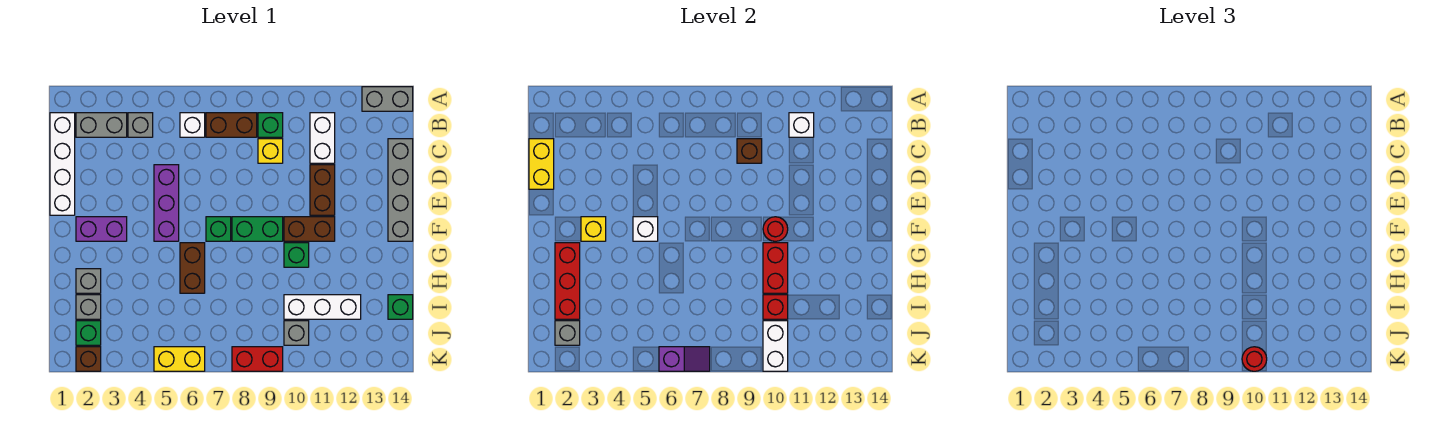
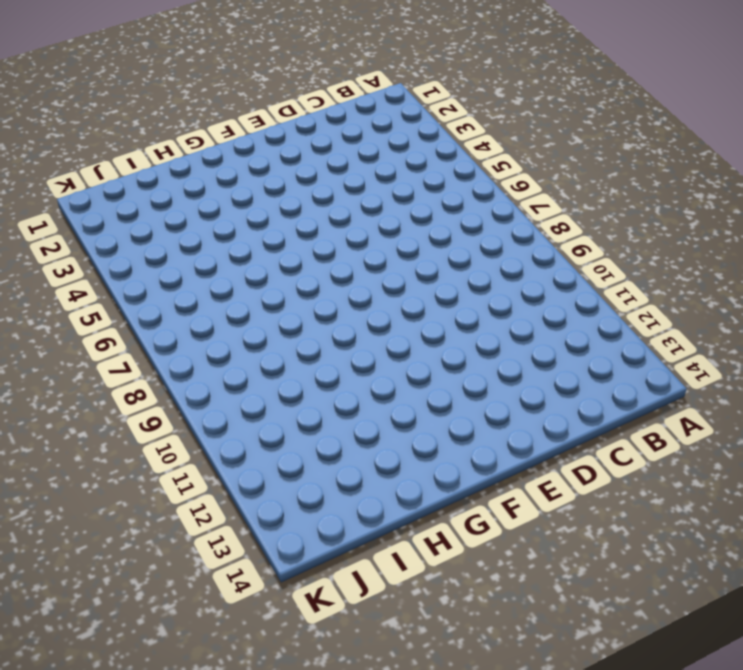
none -> grey 1x2 brick [362,87,413,111]
none -> white 1x4 brick [50,113,75,215]
none -> grey 1x2 brick [76,113,127,137]
none -> grey 1x1 brick [128,113,153,137]

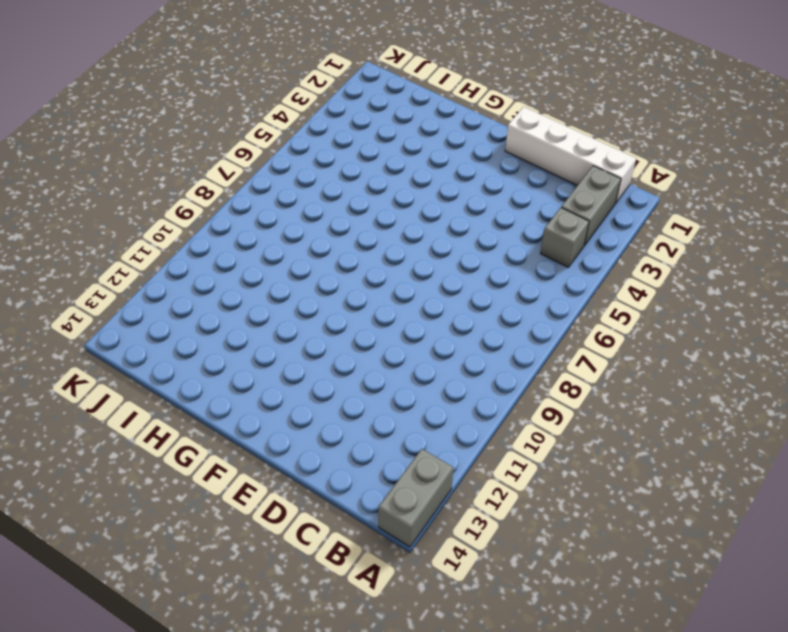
none -> white 1x1 brick [180,113,205,137]
none -> brown 1x2 brick [206,113,257,137]
none -> green 1x1 brick [258,113,283,137]
none -> white 1x2 brick [310,113,335,163]

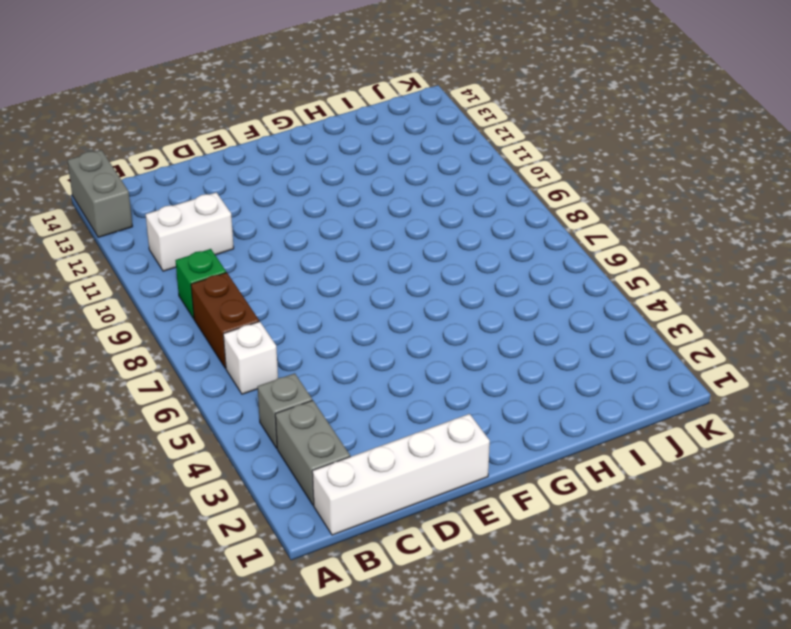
none -> yellow 1x1 brick [258,139,283,163]
none -> grey 1x4 brick [388,139,413,241]
none -> purple 1x3 brick [154,165,179,241]
none -> brown 1x2 brick [310,165,335,215]

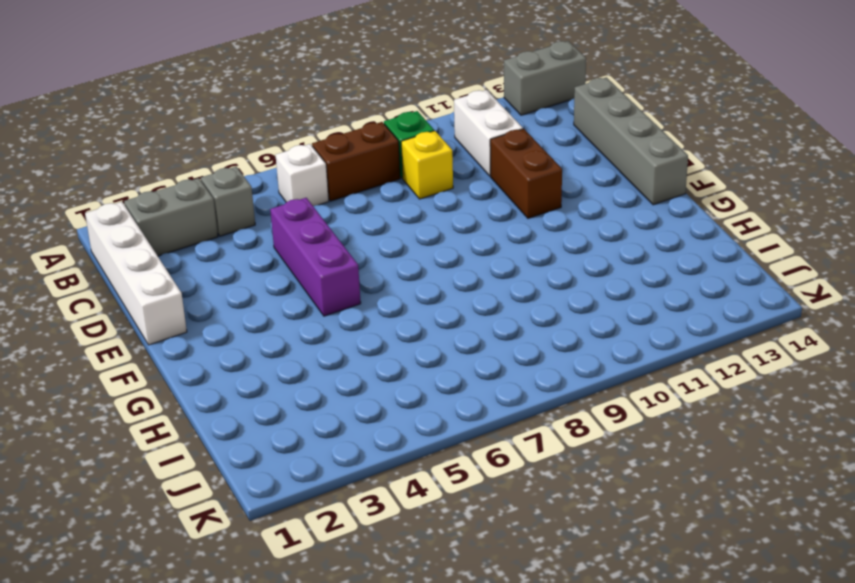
none -> purple 1x2 brick [76,217,127,241]
none -> green 1x1 brick [206,217,231,241]
none -> green 1x2 brick [232,217,283,241]
none -> brown 1x2 brick [284,217,335,241]

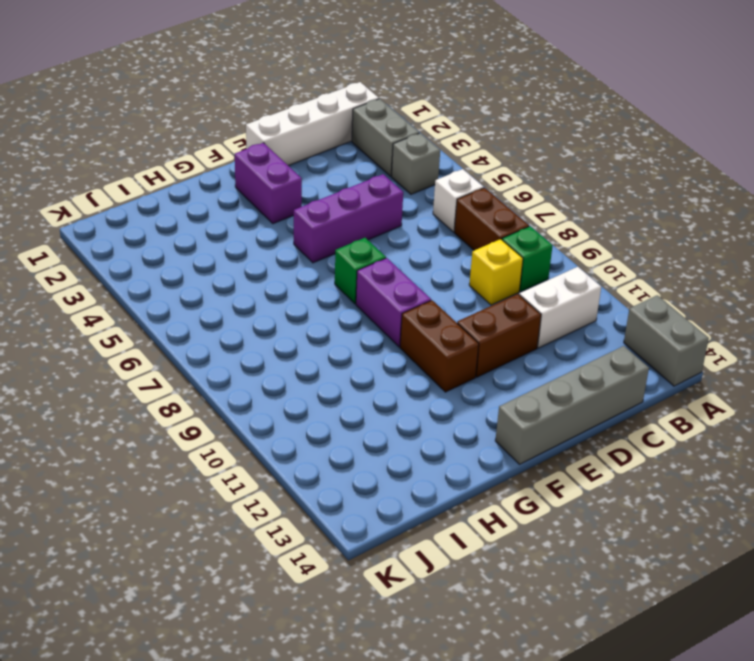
purple 1x2 brick [356,258,431,347] -> green 1x2 brick [232,217,283,241]
none -> brown 1x2 brick [180,243,205,293]
none -> green 1x1 brick [284,243,309,267]
none -> grey 1x1 brick [76,269,101,293]
none -> grey 1x1 brick [76,295,101,319]

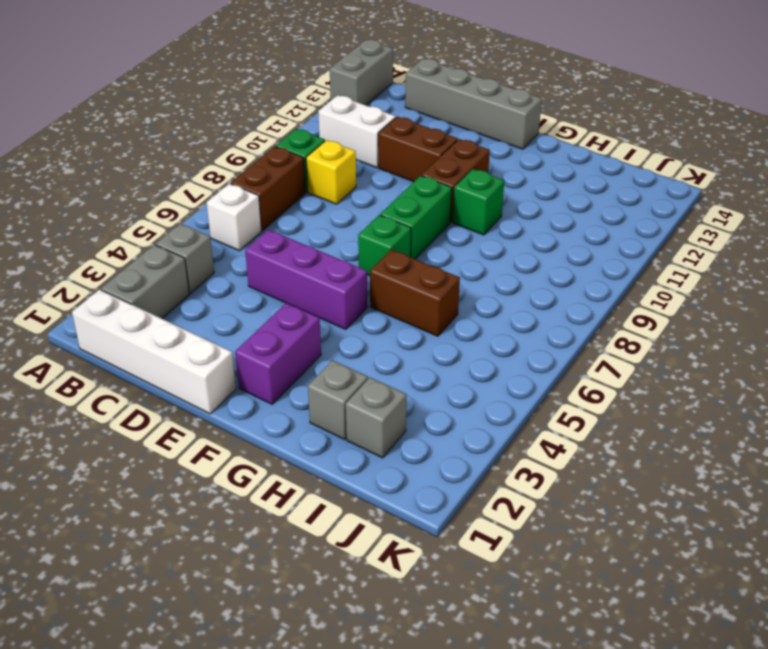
none -> white 1x3 brick [284,295,361,319]
none -> green 1x1 brick [388,295,413,319]
none -> green 1x1 brick [76,321,101,345]
none -> grey 1x1 brick [284,321,309,345]

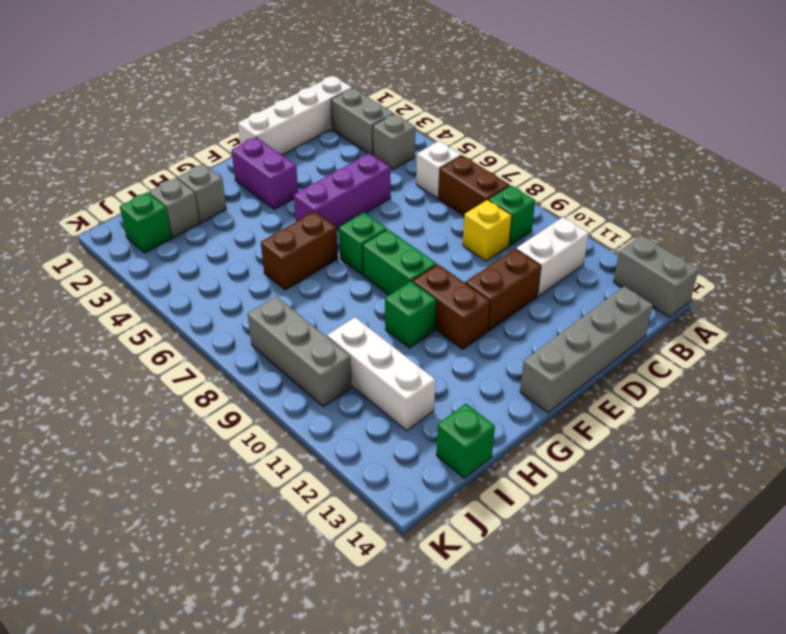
grey 1x3 brick [248,296,352,407] -> grey 1x1 brick [284,321,309,345]
none -> brown 1x1 brick [76,347,101,371]
none -> yellow 1x2 brick [154,347,205,371]
none -> red 1x2 brick [232,347,283,371]
none -> white 1x1 brick [789,113,814,137]

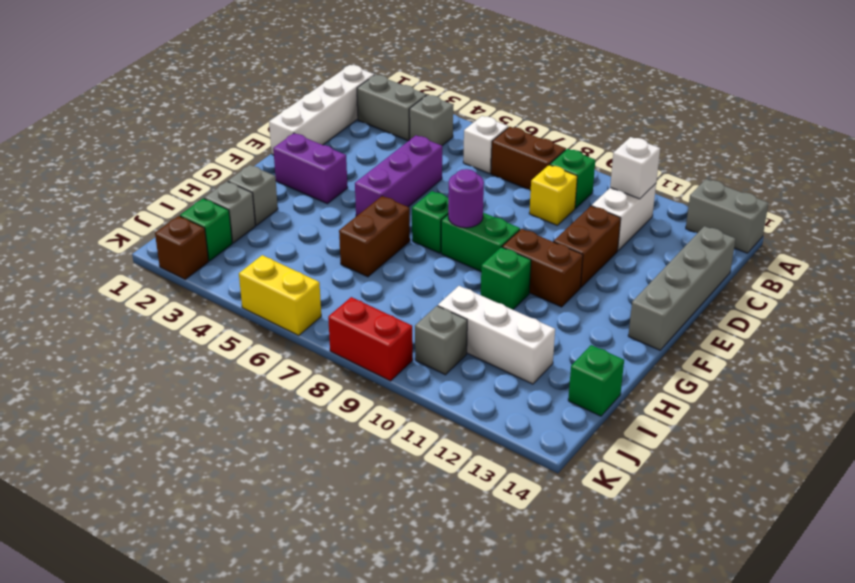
purple 1x1 round brick [448,169,484,228] -> none
none -> yellow 1x2 brick [529,139,554,189]
none -> brown 1x1 brick [737,139,762,163]
none -> yellow 1x1 brick [581,217,606,241]
none -> white 1x1 brick [633,217,658,241]

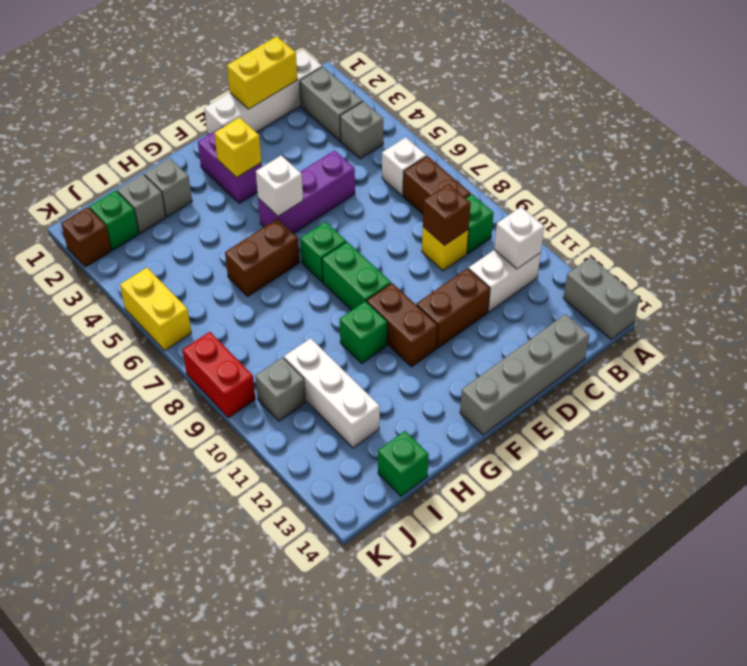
none -> red 1x1 round brick [763,217,788,241]
none -> red 1x3 brick [555,243,580,319]
none -> red 1x2 brick [763,243,788,293]
none -> red 1x1 brick [763,295,788,319]

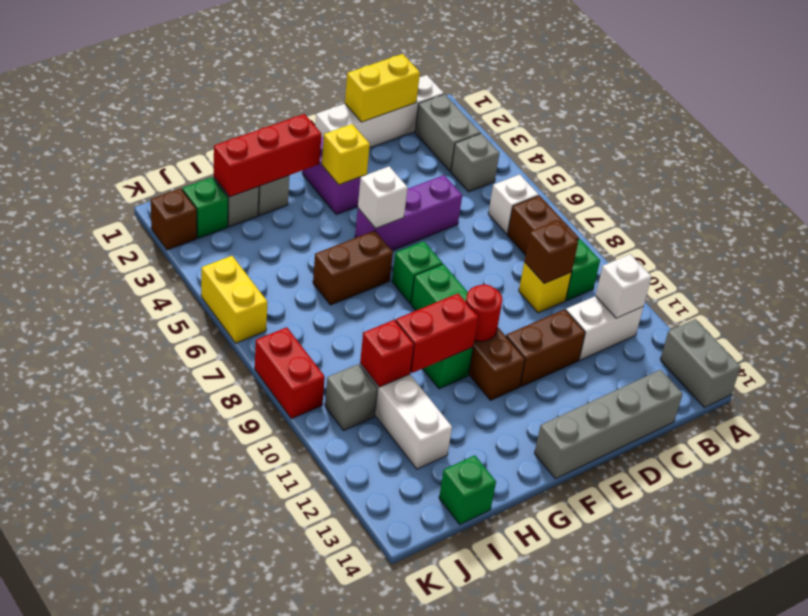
none -> grey 1x1 brick [555,321,580,345]
none -> white 1x2 brick [763,321,788,371]
none -> purple 1x2 slope [659,347,710,371]
none -> red 1x1 round brick [1242,347,1267,371]

